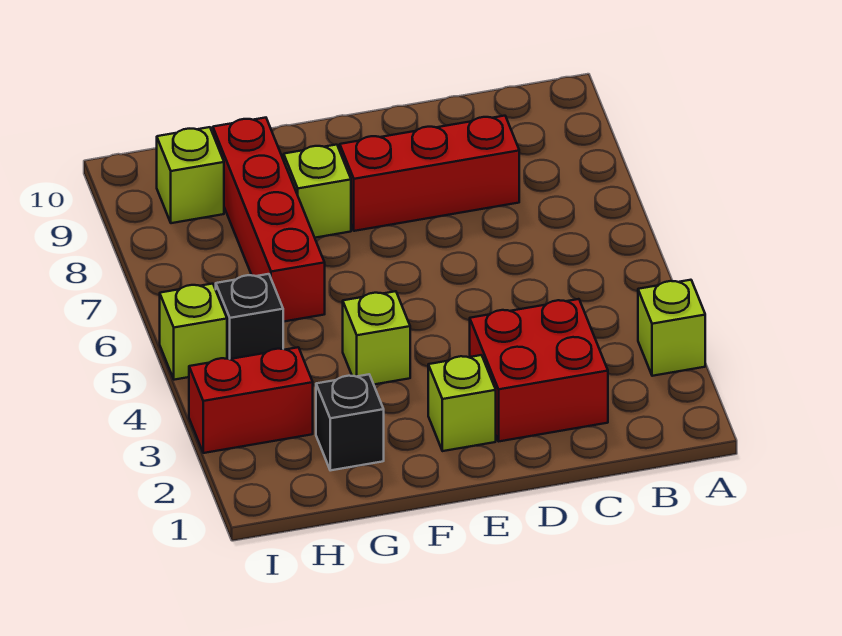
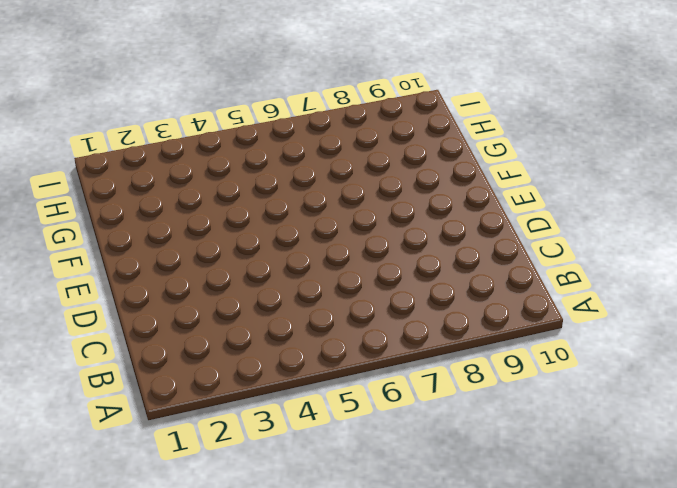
none -> lime 1x1 brick [638,280,705,376]
none -> red 2x2 brick [470,299,608,441]
none -> red 1x3 brick [340,116,519,231]

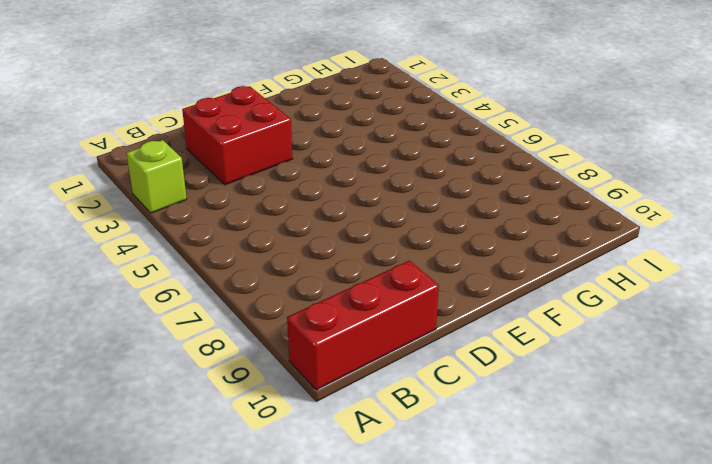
red 1x3 brick [287,261,439,390] -> red 1x3 brick moved to [340,116,519,231]
none -> lime 1x1 brick [428,355,496,451]
none -> lime 1x1 brick [343,291,410,384]
none -> lime 1x1 brick [284,145,351,238]

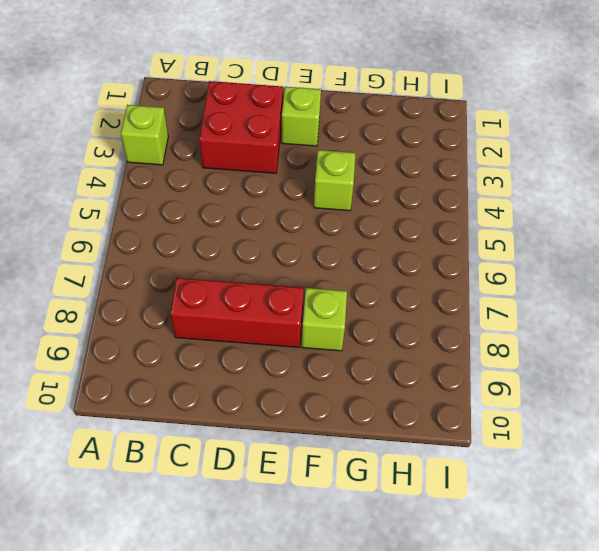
none -> black 1x1 brick [316,374,384,470]
none -> red 1x4 brick [213,118,325,322]
none -> red 1x2 brick [189,347,313,453]

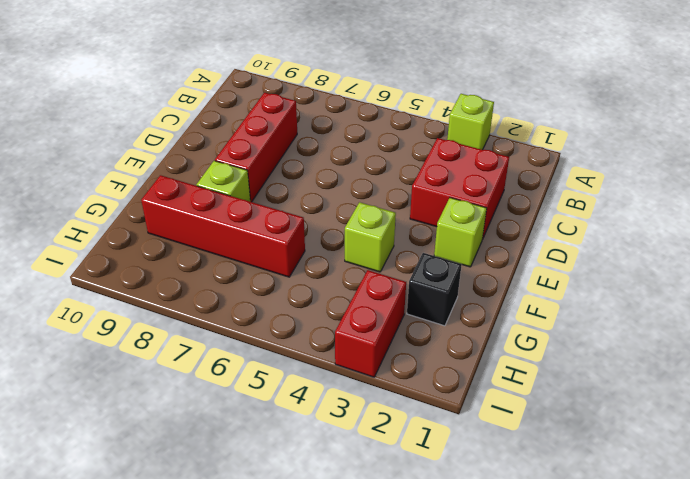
none -> black 1x1 brick [216,274,283,359]
none -> lime 1x1 brick [157,127,224,223]
none -> lime 1x1 brick [160,284,227,380]

